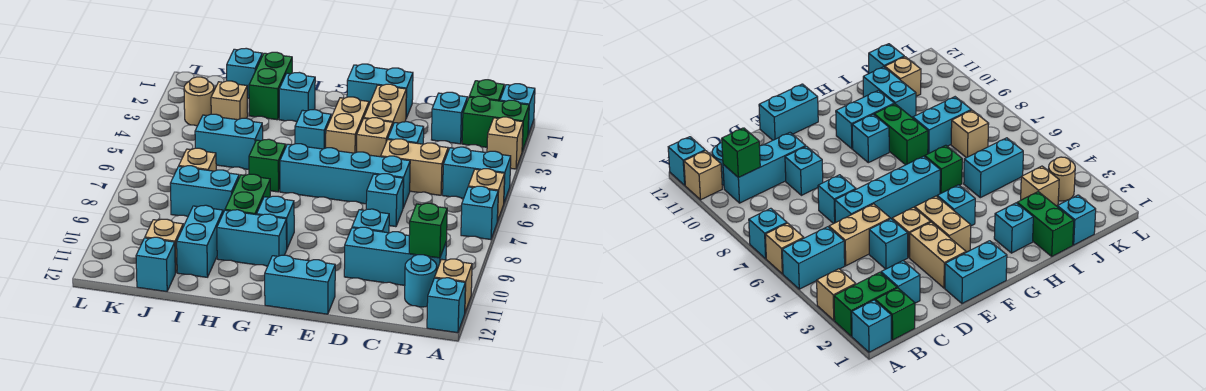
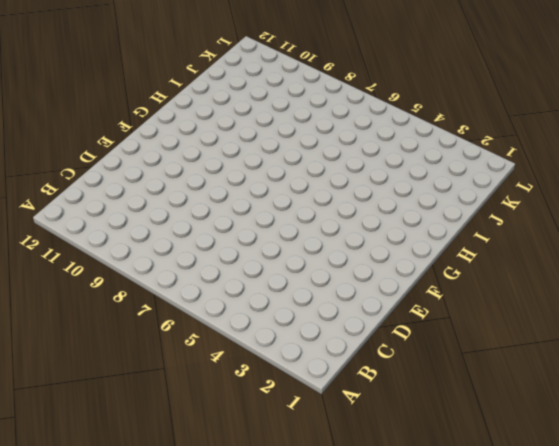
none -> cyan 1x1 brick [500,84,535,134]
none -> green 1x2 brick [462,96,529,151]
none -> tan 1x1 brick [487,117,523,169]
none -> cyan 1x2 brick [443,147,511,202]

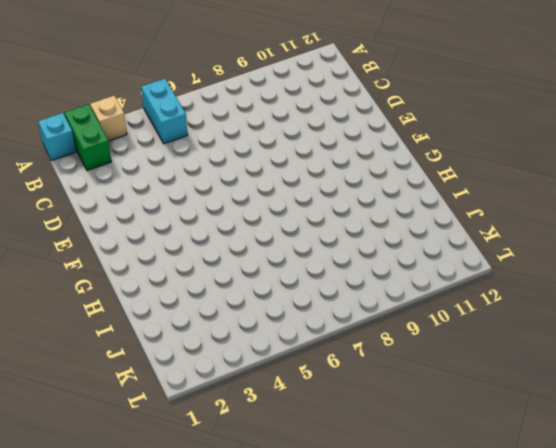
none -> tan 1x1 brick [468,169,505,221]
none -> cyan 1x1 brick [461,186,498,240]
none -> tan 1x1 brick [435,259,472,312]
none -> cyan 1x1 brick [427,278,465,333]

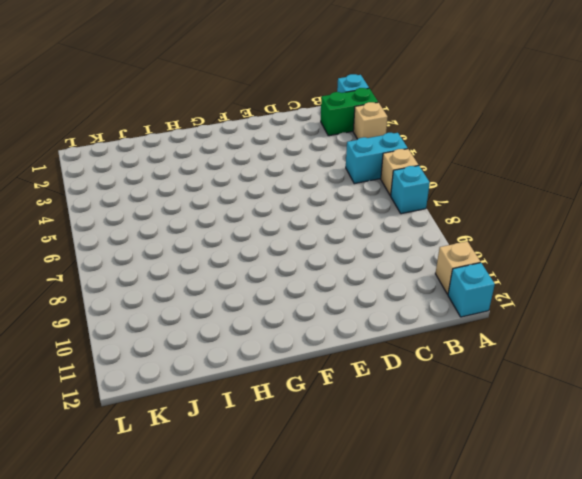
none -> green 1x1 brick [469,80,504,101]
none -> cyan 1x3 brick [344,227,446,285]
none -> cyan 1x1 round brick [405,255,437,307]
none -> cyan 1x1 brick [432,92,468,144]

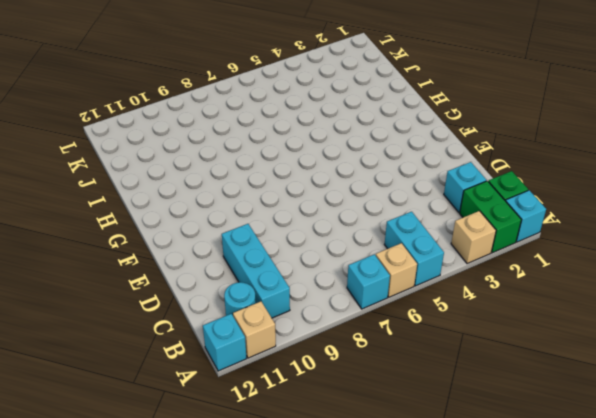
none -> tan 1x2 brick [381,139,448,195]
none -> cyan 1x1 brick [388,122,424,144]
none -> cyan 1x4 brick [280,144,410,208]
none -> cyan 1x1 brick [366,174,403,227]

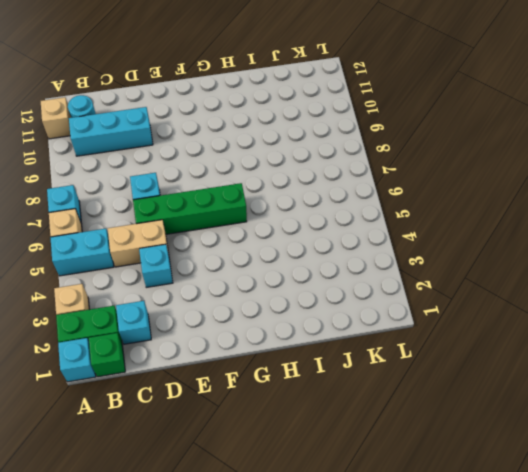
green 1x4 brick [133,183,247,234] -> cyan 1x4 brick [280,144,410,208]
none -> cyan 1x1 brick [427,278,465,333]
none -> cyan 1x1 brick [352,209,389,233]
none -> cyan 1x2 brick [347,64,413,118]
none -> tan 1x2 brick [364,84,406,124]

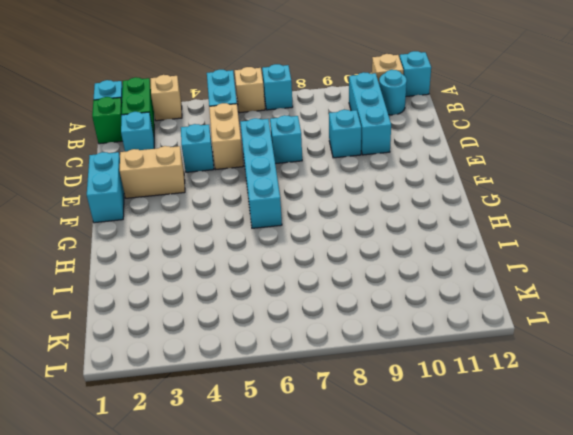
none -> tan 1x1 brick [357,118,393,157]
none -> cyan 1x2 brick [265,255,335,314]
none -> tan 1x2 brick [326,97,369,153]
none -> cyan 1x1 brick [295,110,331,149]

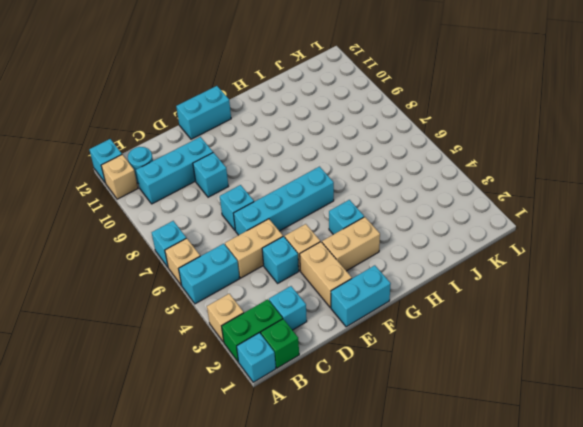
tan 1x2 brick [322,217,380,271] -> tan 1x2 brick turned to [326,97,369,153]
none -> cyan 1x1 brick [257,196,294,248]
none -> cyan 1x2 brick [217,210,287,266]
none -> cyan 1x1 brick [279,72,315,122]
none -> green 1x1 brick [249,139,286,192]

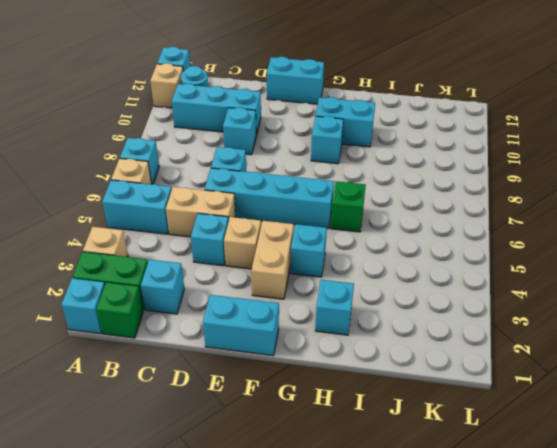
none -> tan 1x2 brick [364,84,406,124]
none -> green 1x2 brick [225,174,270,215]
none -> green 1x2 brick [249,52,292,120]
none -> cyan 1x2 brick [195,114,263,169]

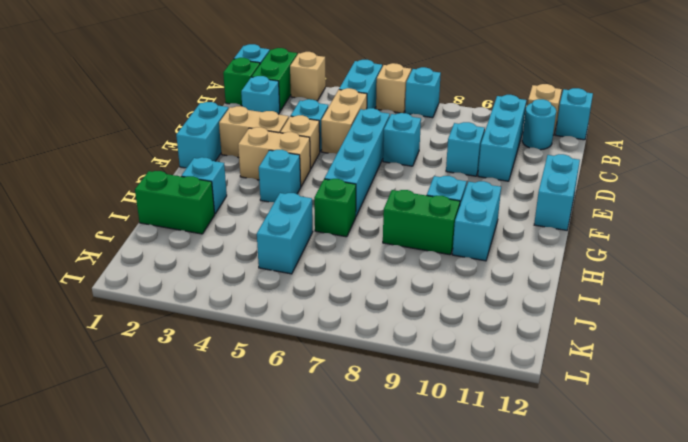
none -> cyan 1x2 brick [170,166,239,216]
none -> cyan 1x2 brick [177,205,223,277]
none -> cyan 1x1 brick [227,48,262,98]
none -> tan 1x1 brick [211,81,248,120]

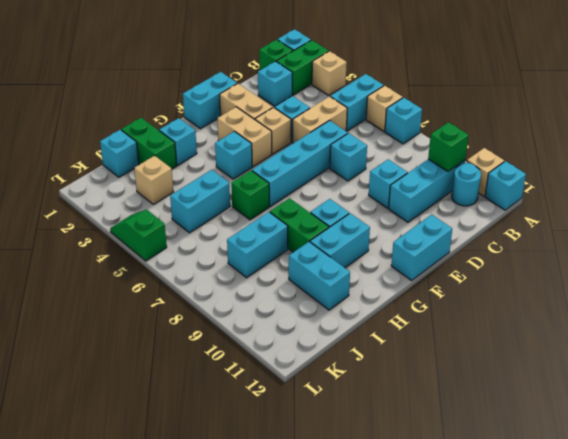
green 1x2 slope [110,210,167,261] -> none
none -> tan 1x1 brick [179,148,216,171]
none -> tan 1x1 brick [145,219,183,273]
none -> cyan 1x1 brick [136,237,175,292]
none -> tan 1x1 round brick [184,77,214,126]

